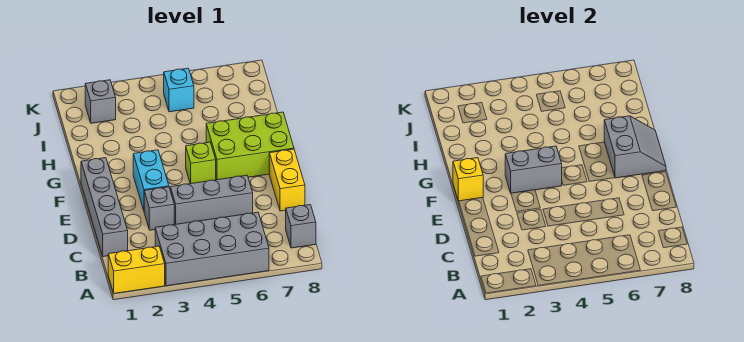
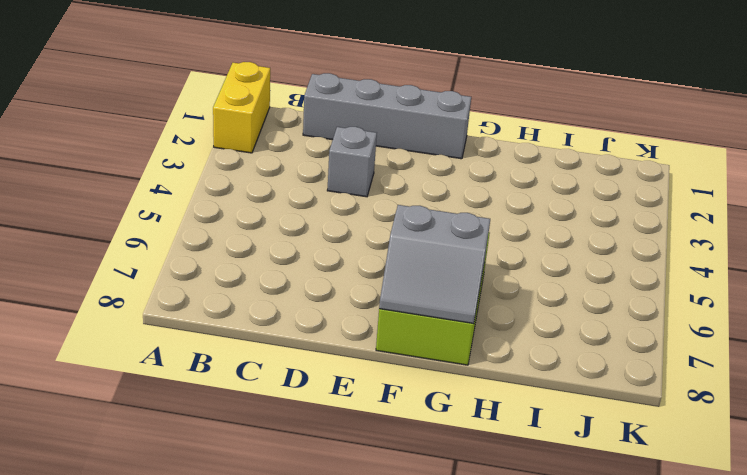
none -> grey 2x4 brick [155,212,269,286]
none -> grey 1x1 brick [286,205,316,248]
none -> grey 1x3 brick [170,175,253,224]

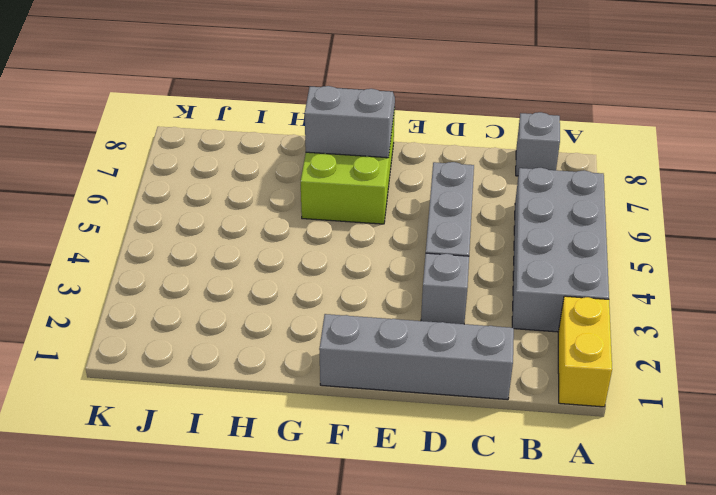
none -> yellow 1x2 brick [269,149,305,211]
none -> cyan 1x2 brick [133,150,169,210]
none -> lime 1x1 brick [186,142,216,184]

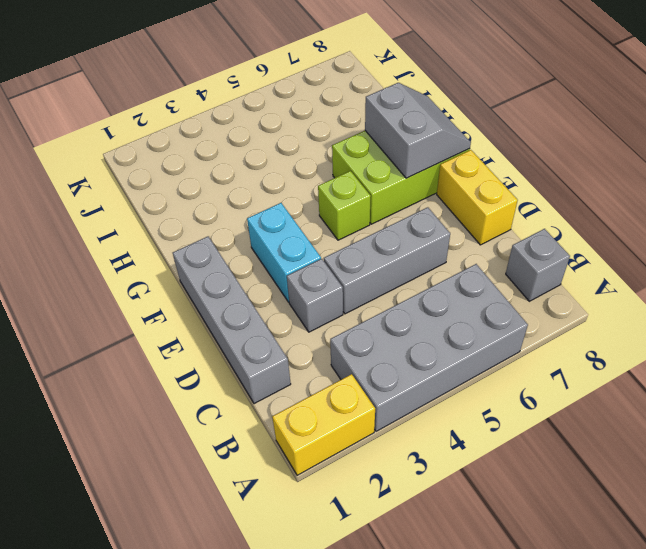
none -> grey 1x1 brick [85,80,116,123]
none -> cyan 1x1 brick [164,68,194,112]
none -> yellow 1x1 brick [453,158,483,201]

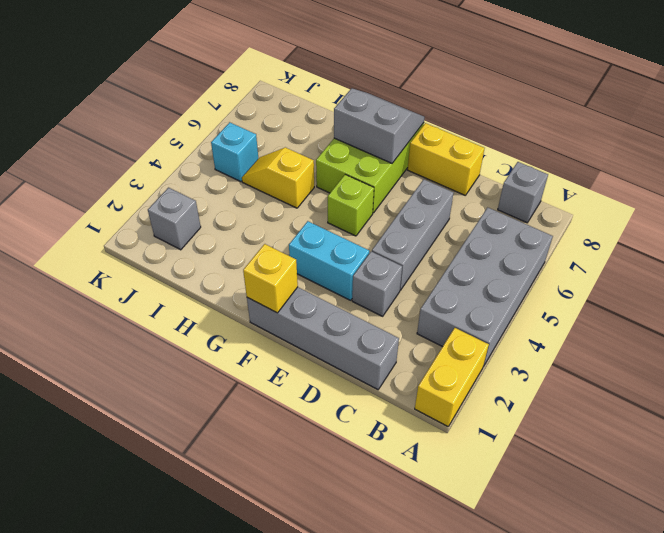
yellow 1x2 slope [242,147,314,208] -> none
none -> grey 1x2 brick [505,146,562,193]

